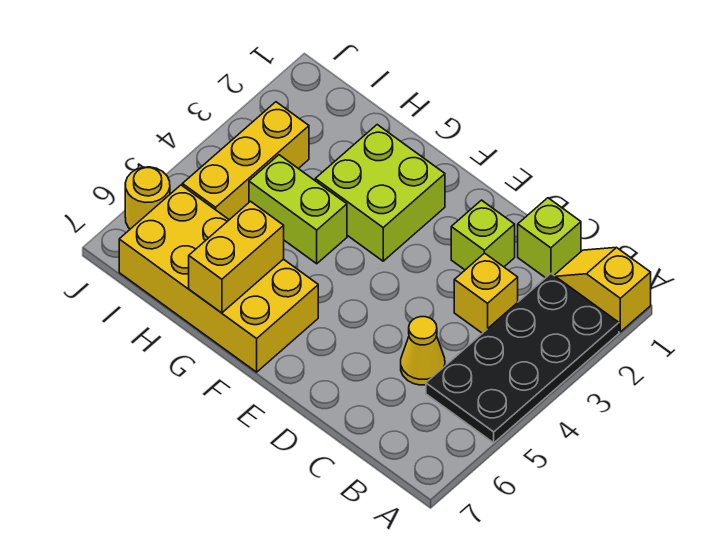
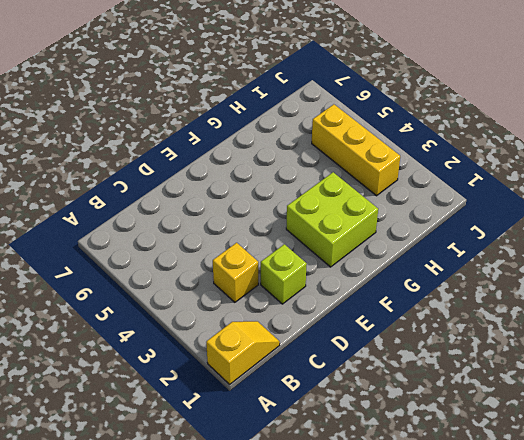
none -> black 2x4 plate [426,274,619,443]
none -> lime 1x1 brick [518,198,581,278]
none -> yellow 1x1 cone [401,317,445,385]

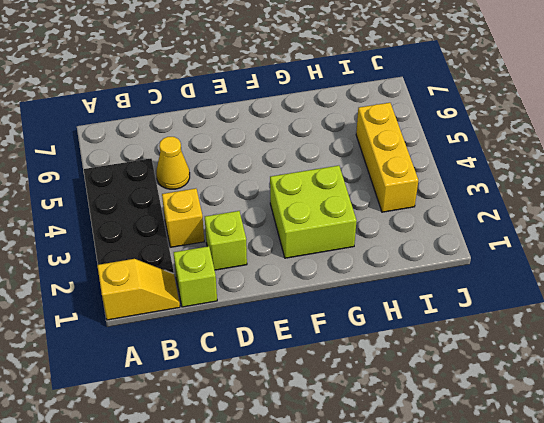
none -> yellow 2x4 brick [119,185,318,372]
none -> lime 1x2 brick [249,155,347,264]
none -> yellow 1x1 round brick [125,167,170,229]

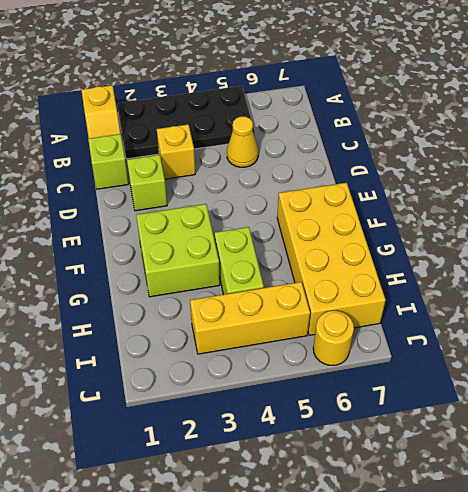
none -> yellow 1x2 brick [189,201,284,313]

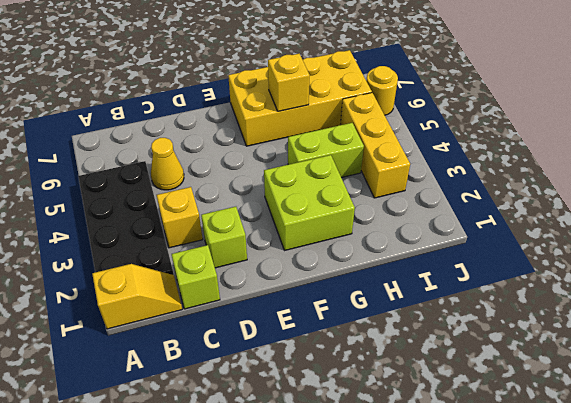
yellow 1x1 brick [268,54,310,111] -> yellow 1x2 brick [189,201,284,313]

